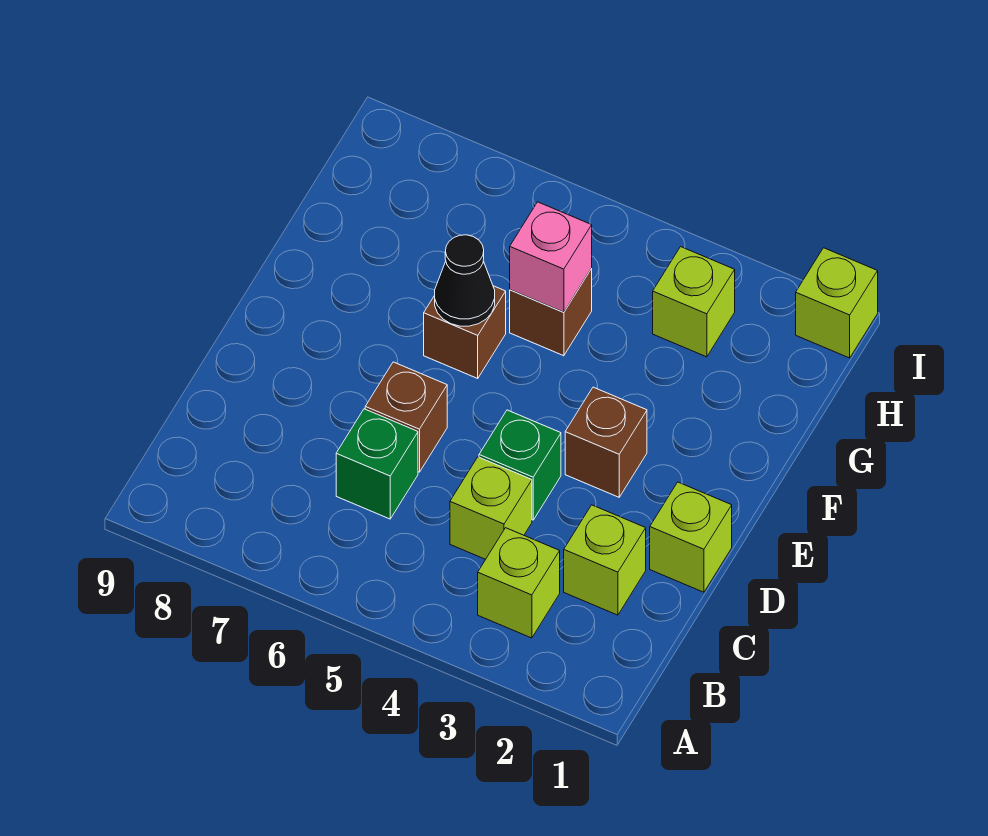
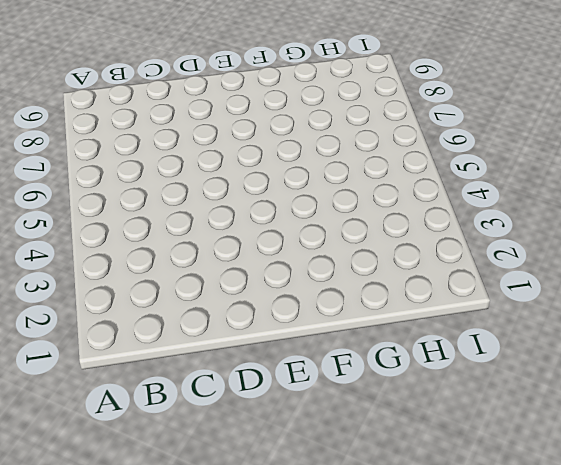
none -> lime 1x1 brick [478,528,560,638]
none -> lime 1x1 brick [564,505,646,615]
none -> lime 1x1 brick [450,457,532,559]

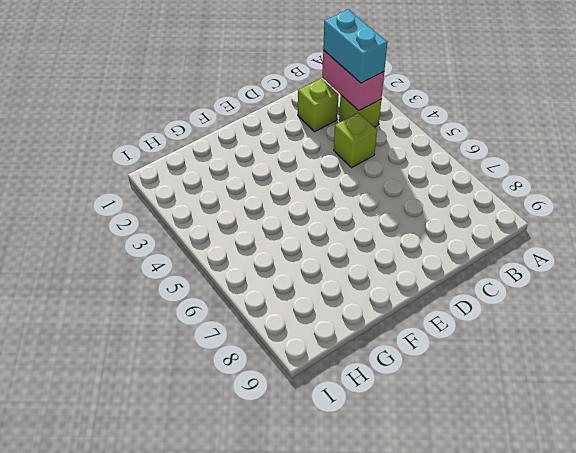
pink 1x2 brick [322,50,384,111] -> none
cyan 1x2 brick [323,9,387,83] -> none
none -> green 1x1 brick [336,409,418,519]
none -> lime 1x1 brick [650,482,732,592]
none -> green 1x1 brick [479,410,561,520]

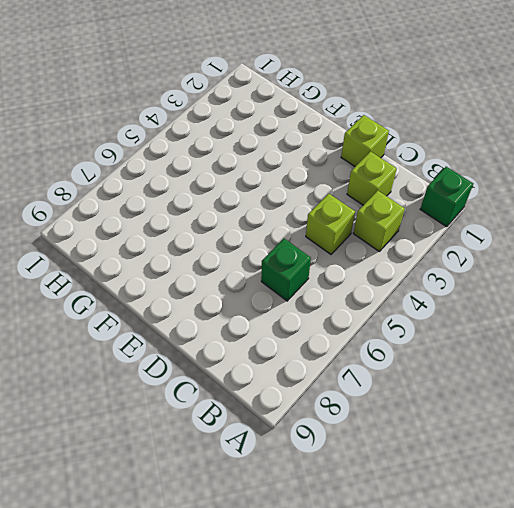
green 1x1 brick [420,167,473,227] -> green 1x1 brick moved to [479,410,561,520]
none -> brown 1x1 brick [365,362,447,472]
none -> brown 1x1 brick [565,387,647,497]
none -> brown 1x1 brick [424,286,506,378]

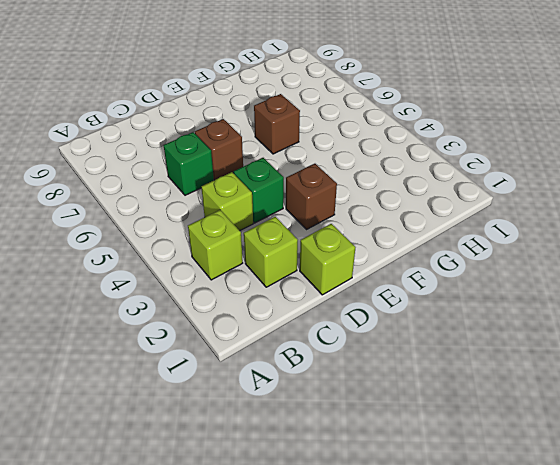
none -> brown 1x1 brick [510,269,592,356]
none -> lime 1x1 brick [653,247,735,357]
none -> lime 1x1 brick [796,248,878,358]

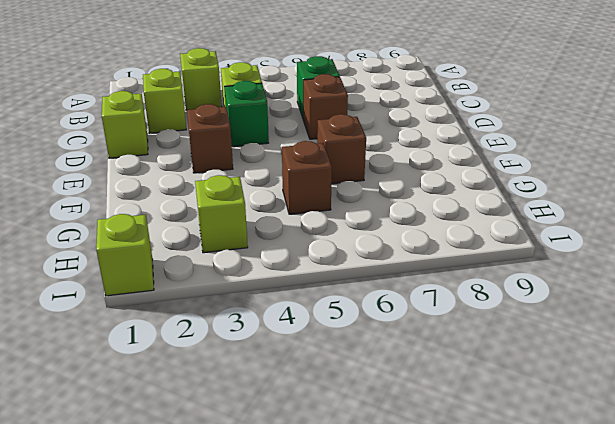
none -> black 1x1 cone [435,235,495,326]
none -> pink 1x1 brick [510,202,592,312]

